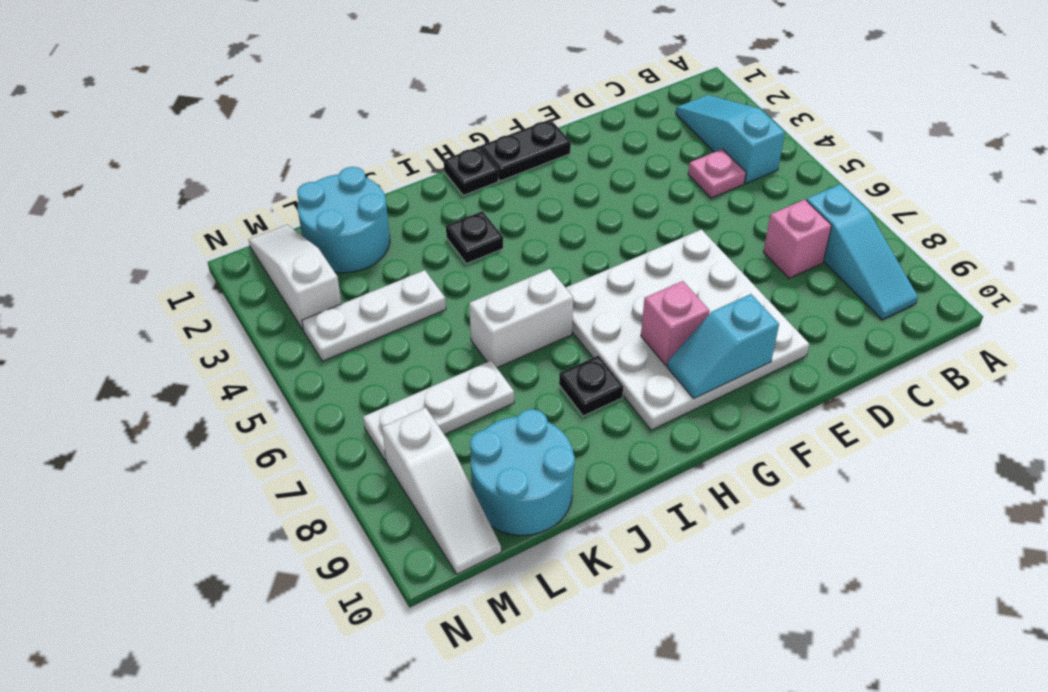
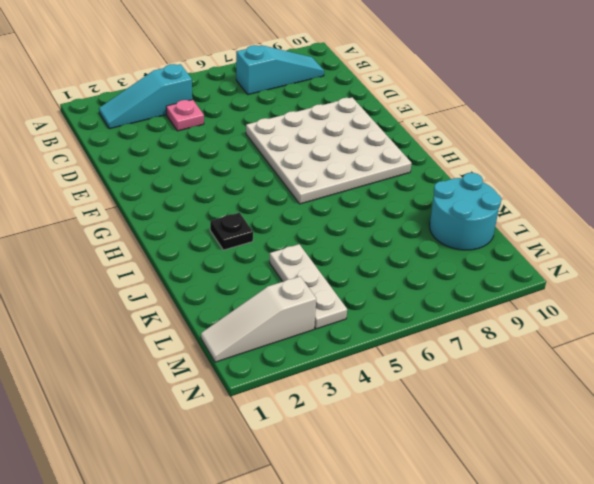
none -> pink 1x1 brick [763,200,832,278]
none -> black 1x2 plate [481,119,571,181]
none -> black 1x1 plate [444,147,498,195]

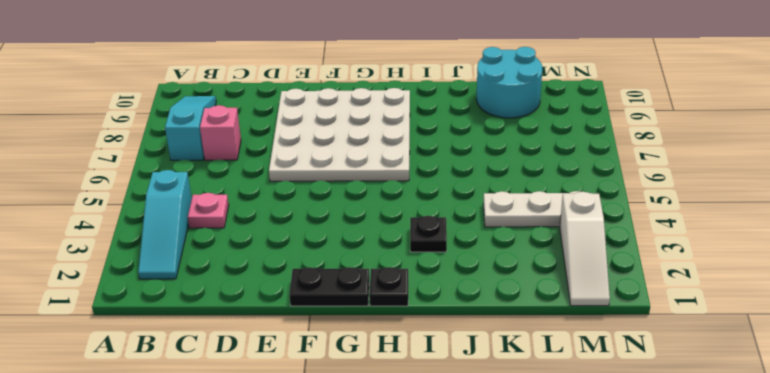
none -> white 1x2 brick [469,269,573,368]
none -> black 1x1 plate [559,356,623,416]
none -> cyan 2x2 round brick [297,167,390,273]

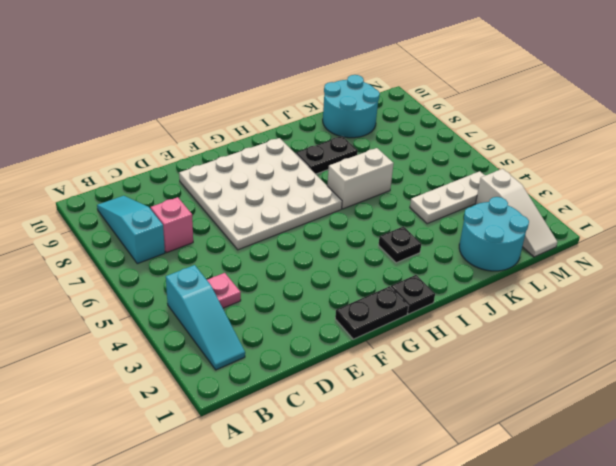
black 1x2 plate [296,136,358,174] -> black 1x1 plate [559,356,623,416]
none -> white 1x3 plate [363,361,514,461]
none -> white 1x3 slope [382,407,501,574]
none -> cyan 1x2 slope [667,294,779,398]

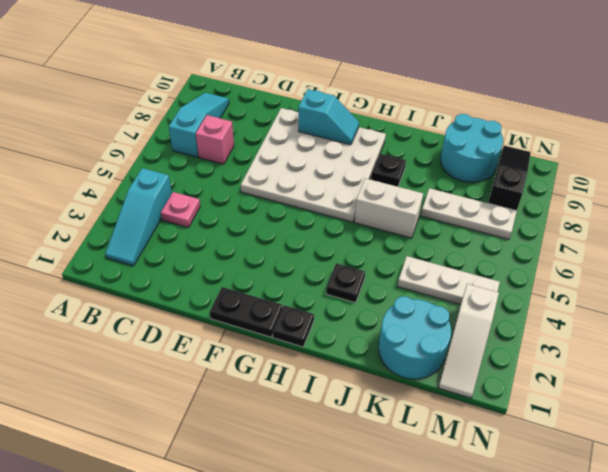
black 1x3 slope [488,146,531,211] -> white 1x3 slope [382,407,501,574]
none -> pink 1x1 brick [641,281,709,366]

